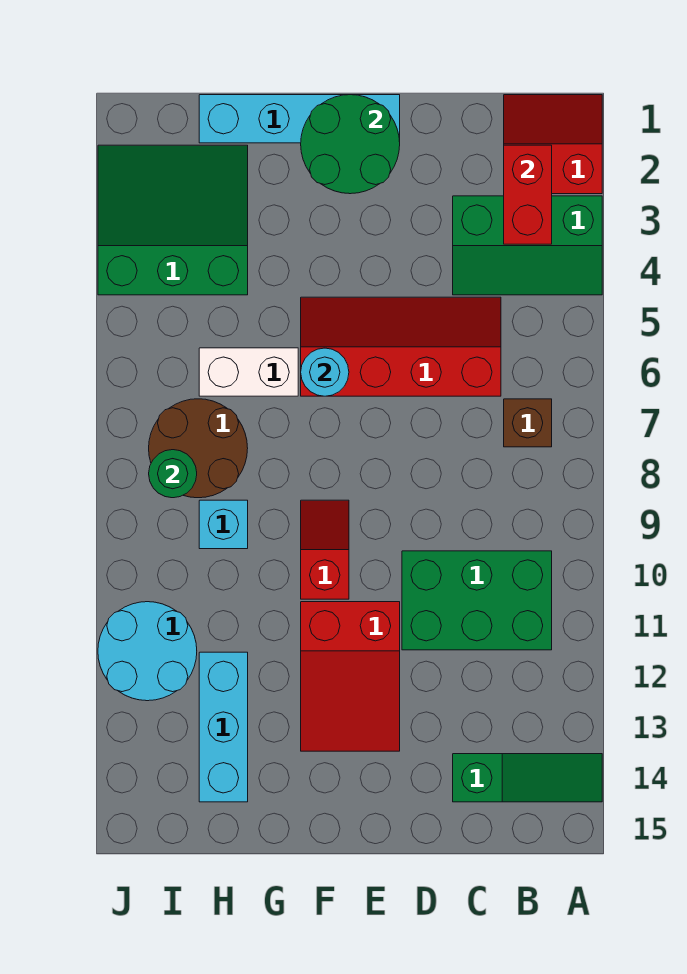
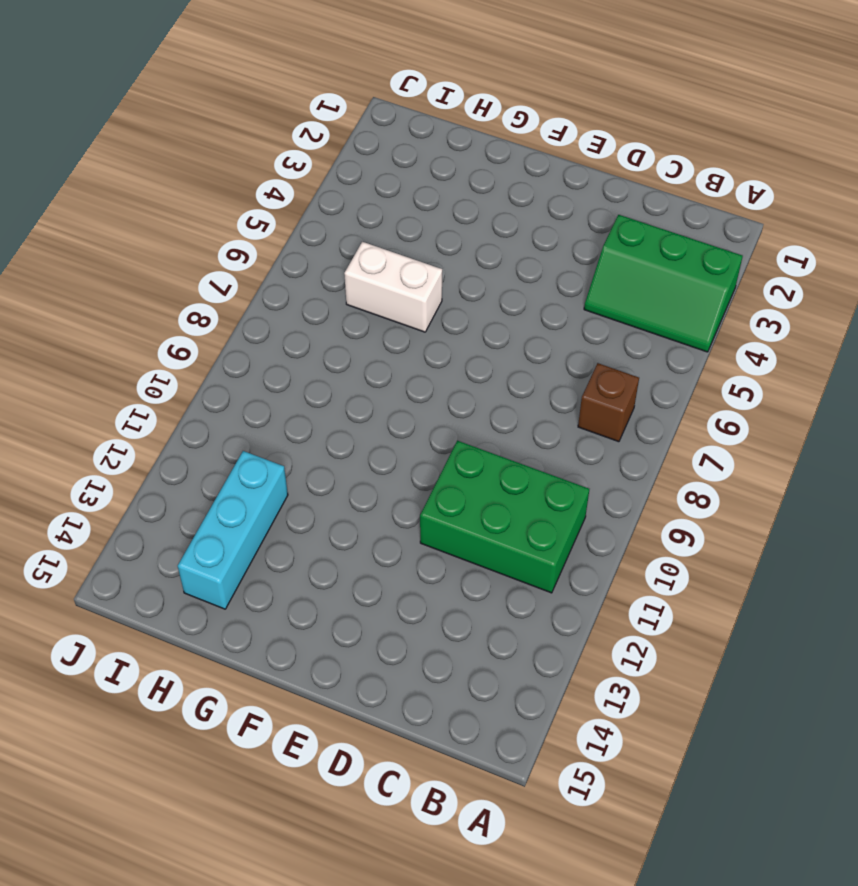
none -> red 2x2 slope [504,95,602,194]
none -> green 1x3 slope [453,754,602,802]
none -> red 2x4 slope [301,297,501,396]

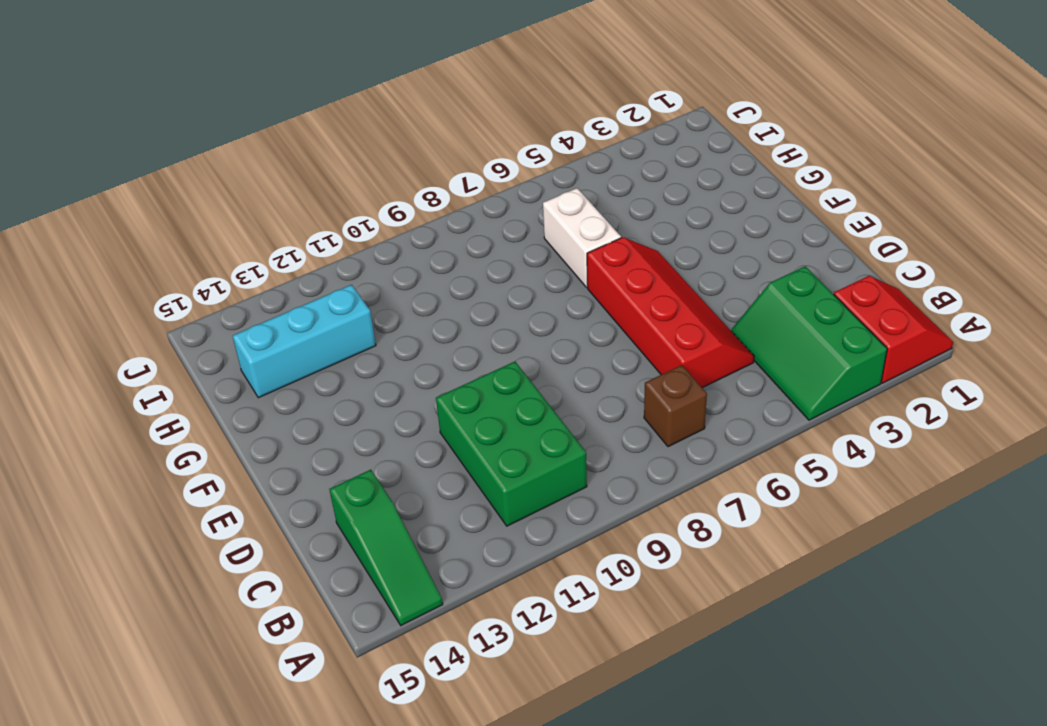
none -> cyan 1x4 brick [199,95,400,143]
none -> red 2x3 slope [301,602,400,751]
none -> red 1x2 slope [301,500,349,599]

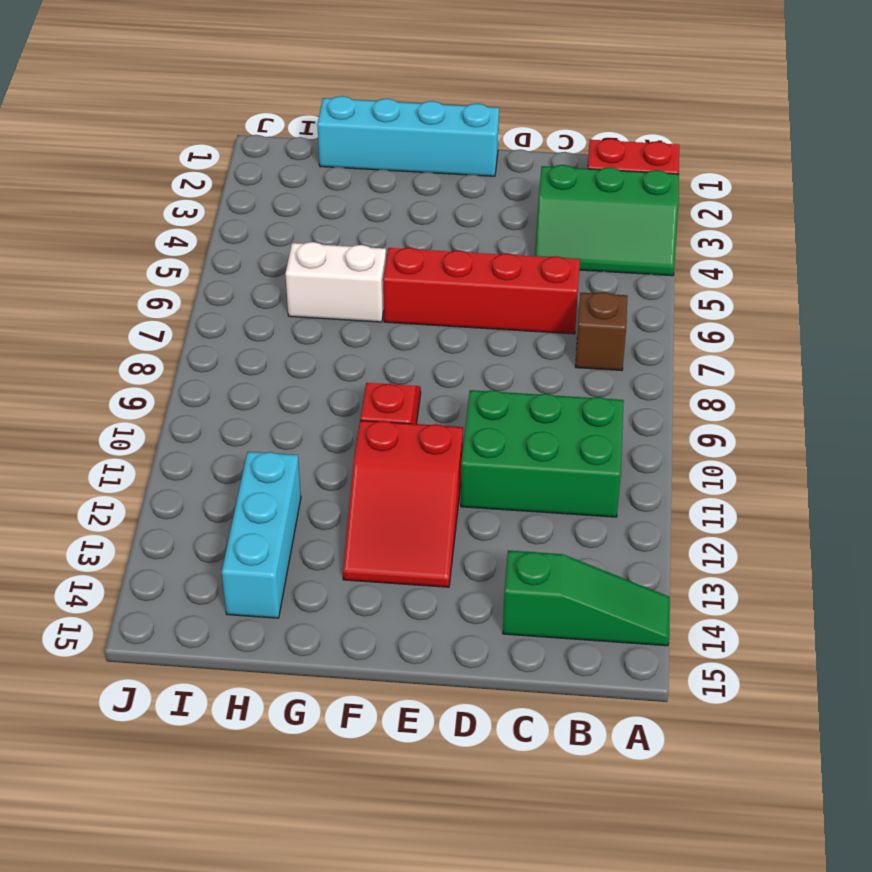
none -> green 3x3 slope [98,145,248,295]
none -> brown 2x2 round brick [149,399,248,498]
none -> cyan 1x1 brick [199,500,248,549]

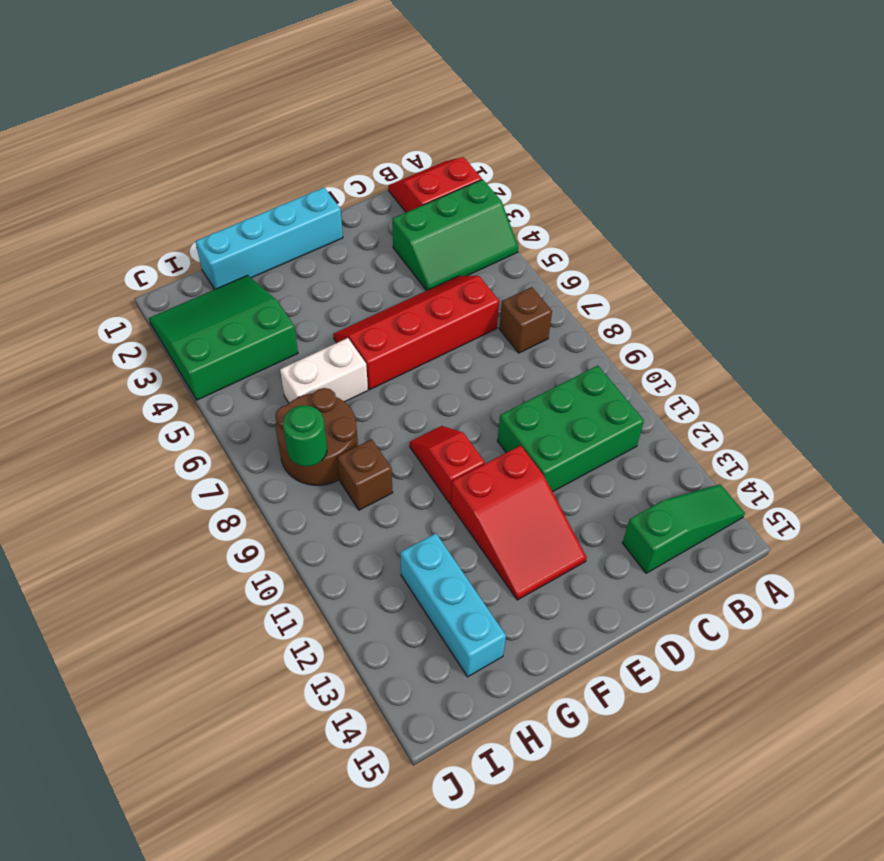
brown 1x1 brick [337,439,393,510] -> cyan 1x1 brick [199,500,248,549]
none -> cyan 2x2 round brick [98,602,197,701]
none -> red 1x2 brick [504,145,552,244]
none -> green 2x2 round brick [301,95,400,194]

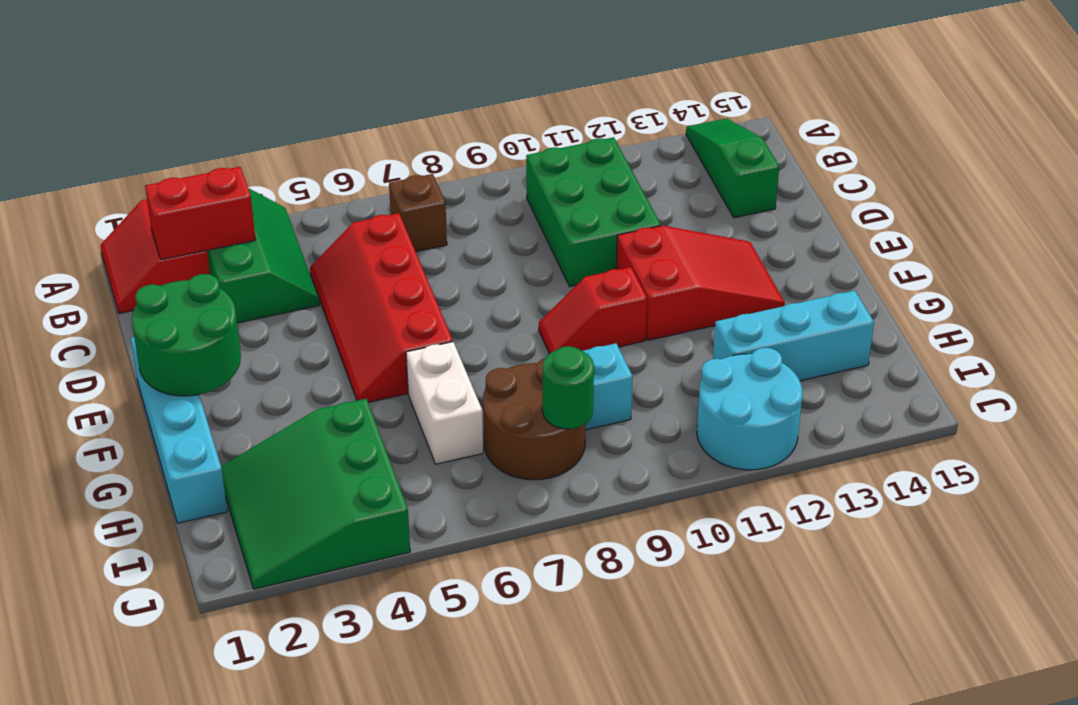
none -> cyan 1x1 round brick [301,348,349,396]

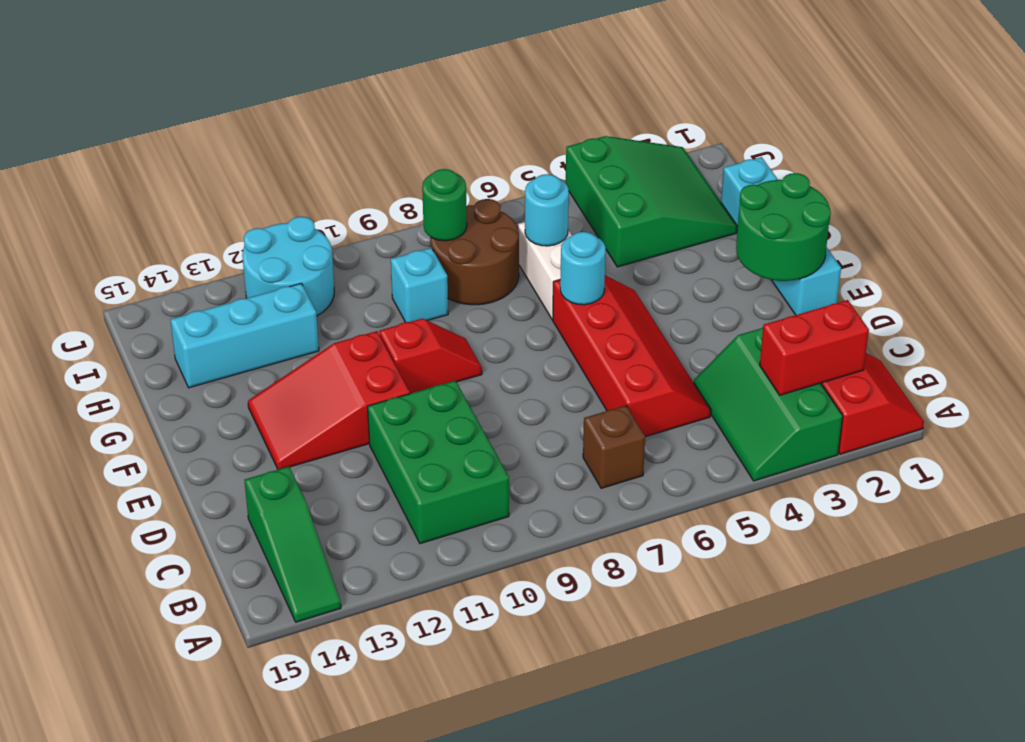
cyan 1x1 round brick [525,174,569,246] -> none

